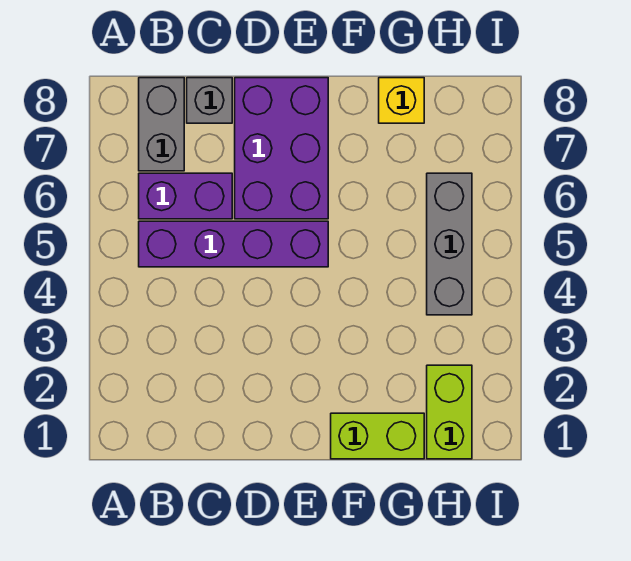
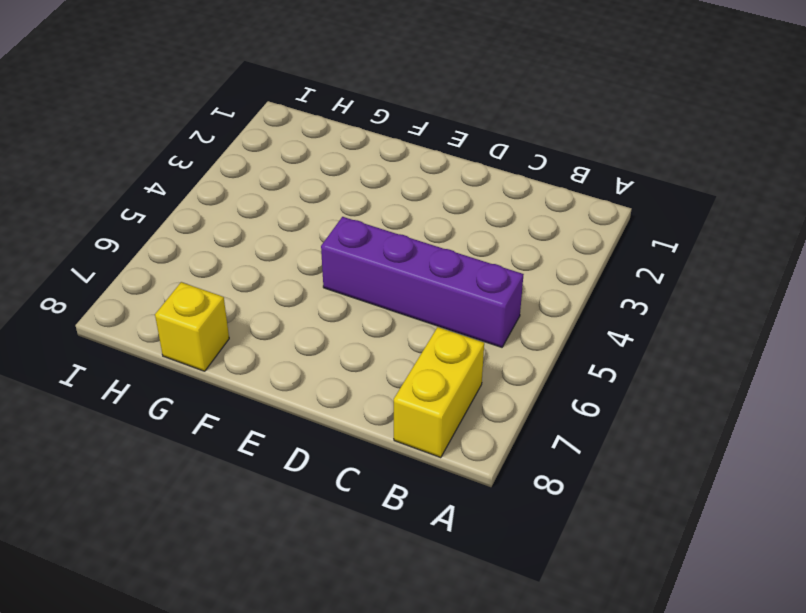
yellow 1x2 brick [394,327,484,458] -> grey 1x2 brick [139,78,184,171]
none -> purple 1x2 brick [139,173,232,219]
none -> grey 1x1 brick [187,78,232,123]

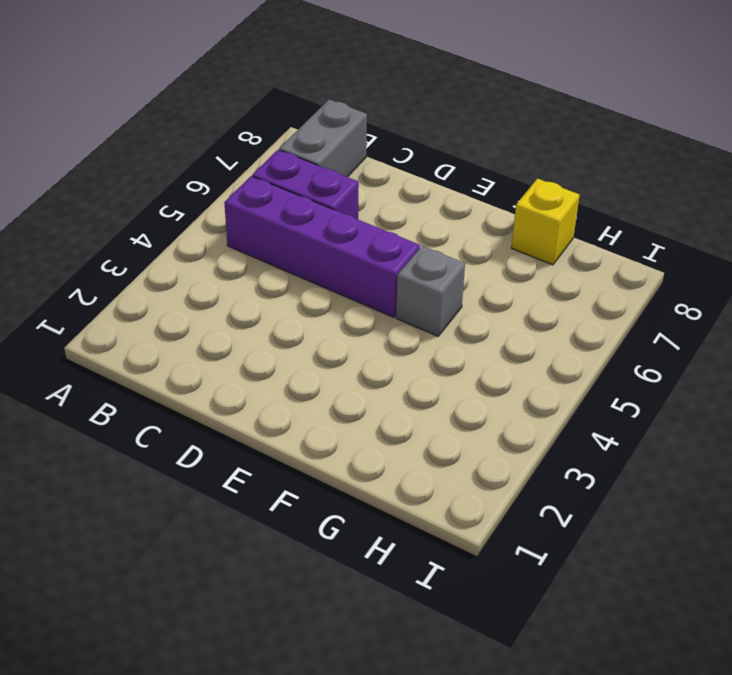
grey 1x1 brick [396,246,465,336] -> grey 1x1 brick moved to [187,78,232,123]
none -> purple 2x3 brick [235,78,328,219]
none -> lime 1x2 brick [331,413,424,459]

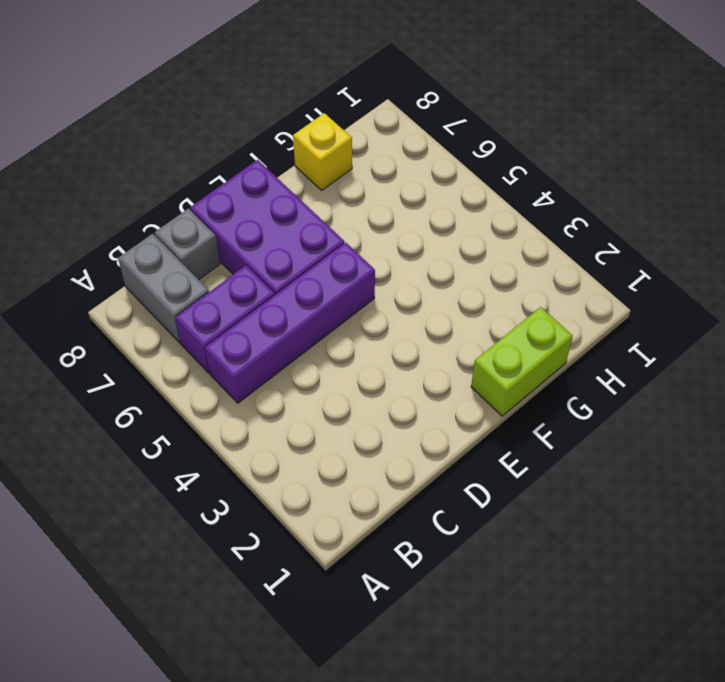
none -> lime 1x2 brick [427,365,472,459]
none -> grey 1x3 brick [427,173,472,315]

